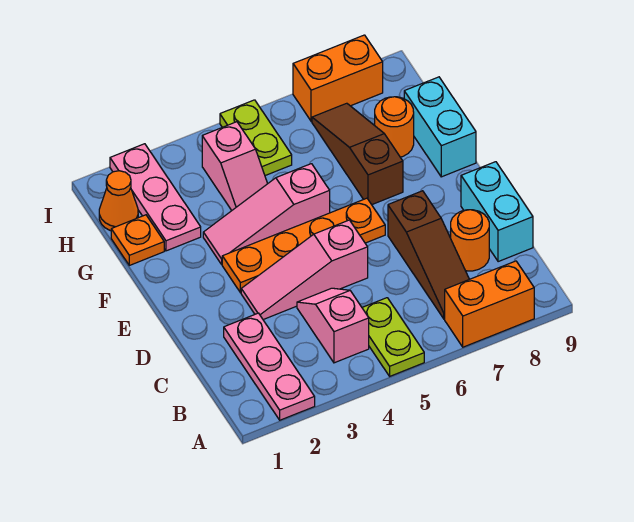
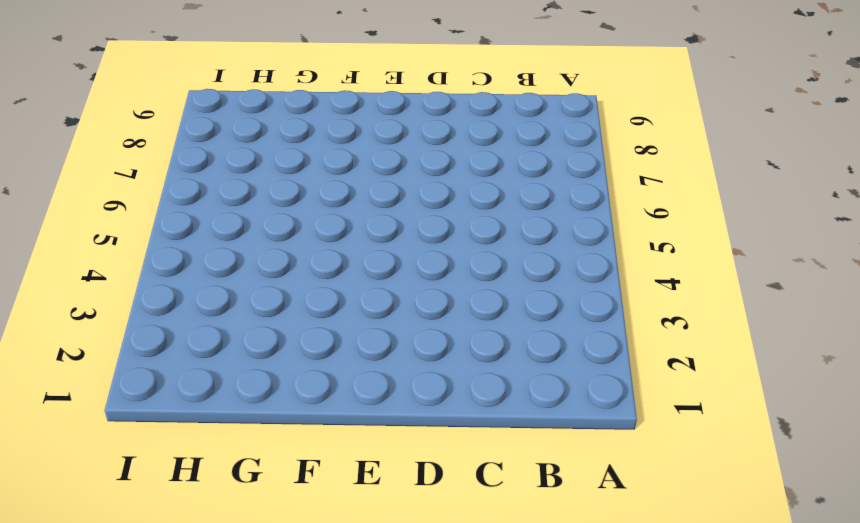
none -> pink 1x3 plate [224,313,315,420]
none -> lime 1x2 plate [362,298,424,376]
none -> orange 1x2 brick [445,261,534,347]

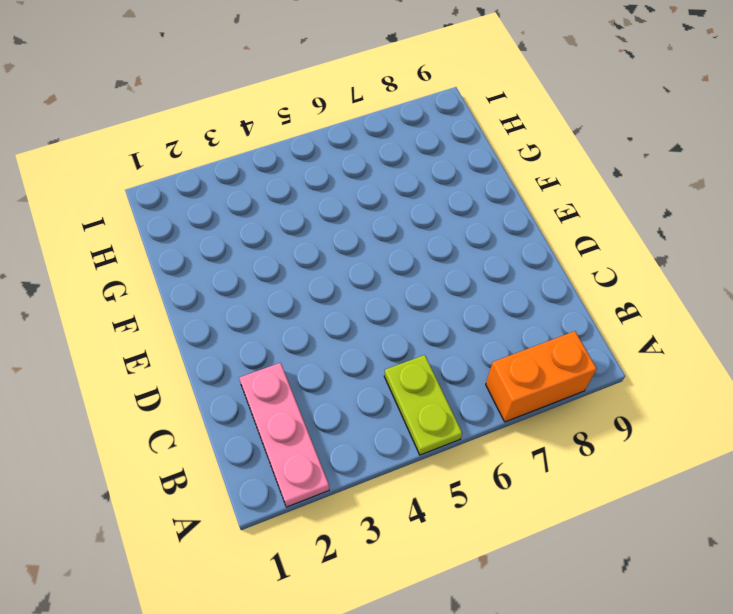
none -> pink 1x2 slope [297,288,369,363]
none -> brown 1x3 slope [388,191,469,319]
none -> orange 1x1 round brick [451,210,489,271]

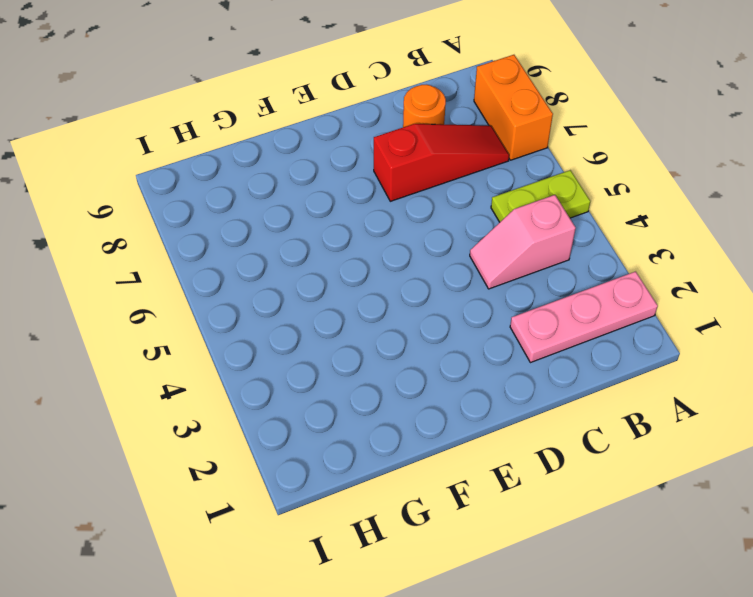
red 1x3 slope [374,124,509,201] -> brown 1x3 slope [388,191,469,319]
none -> cyan 1x2 brick [461,162,533,262]
none -> pink 1x3 slope [241,220,368,320]
none -> orange 1x4 plate [222,198,385,293]

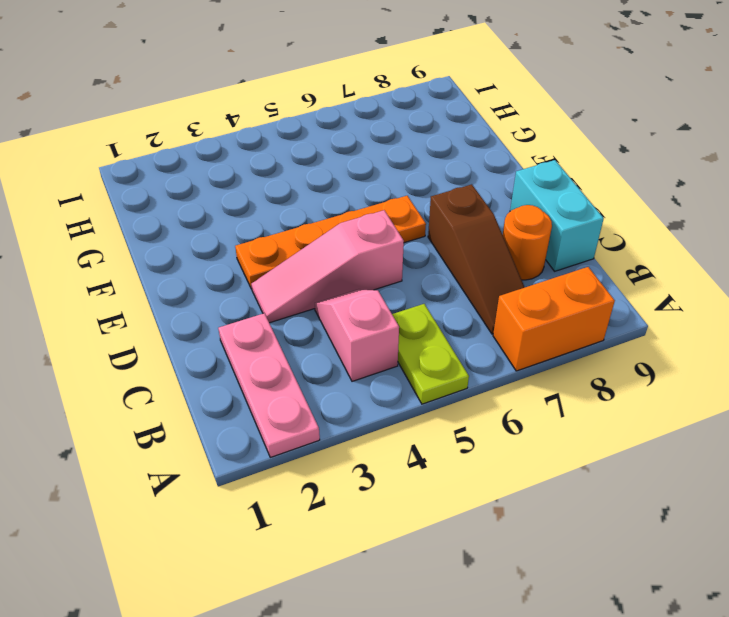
none -> pink 1x3 slope [203,164,330,264]
none -> brown 1x3 slope [312,103,403,205]
none -> cyan 1x2 brick [404,77,476,177]

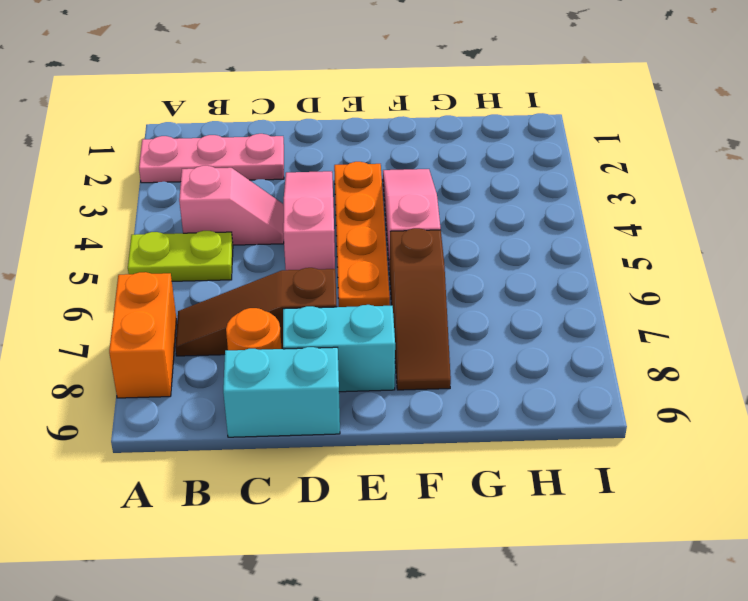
cyan 1x2 brick [283,305,395,392] -> cyan 1x2 brick moved to [404,77,476,177]
brown 1x3 slope [390,228,451,390] -> brown 1x3 slope turned to [312,103,403,205]
none -> orange 1x1 plate [111,215,164,265]
none -> pink 1x3 plate [110,144,201,251]
none -> pink 1x2 slope [202,122,268,210]

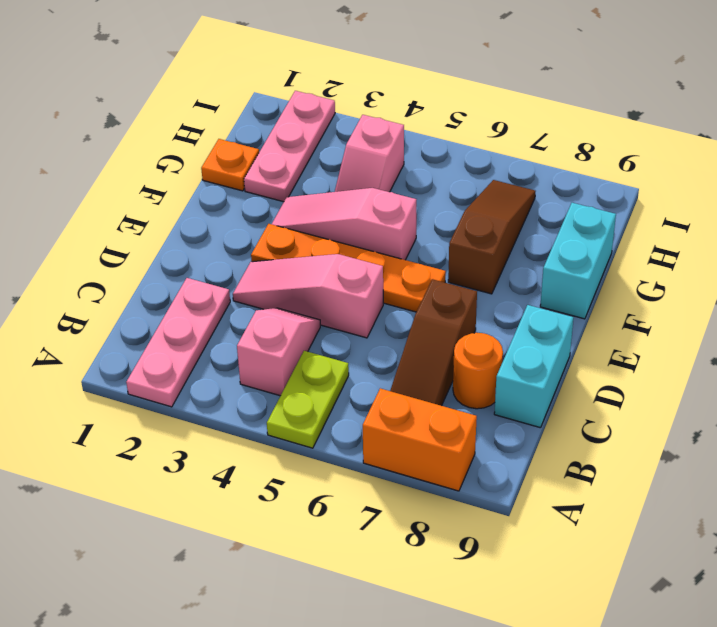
none -> orange 1x1 round brick [375,97,414,157]
none -> orange 1x1 cone [99,171,138,231]
none -> lime 1x2 plate [220,100,292,176]

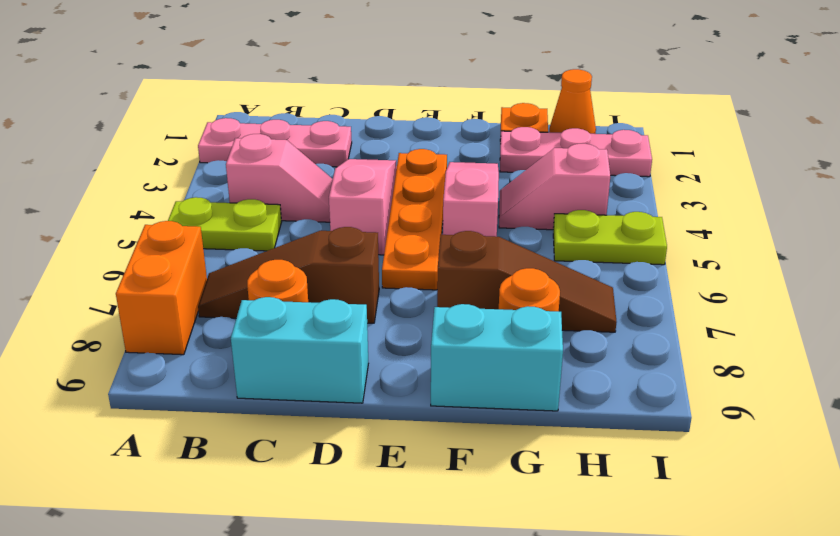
none -> orange 1x2 brick [293,35,383,121]

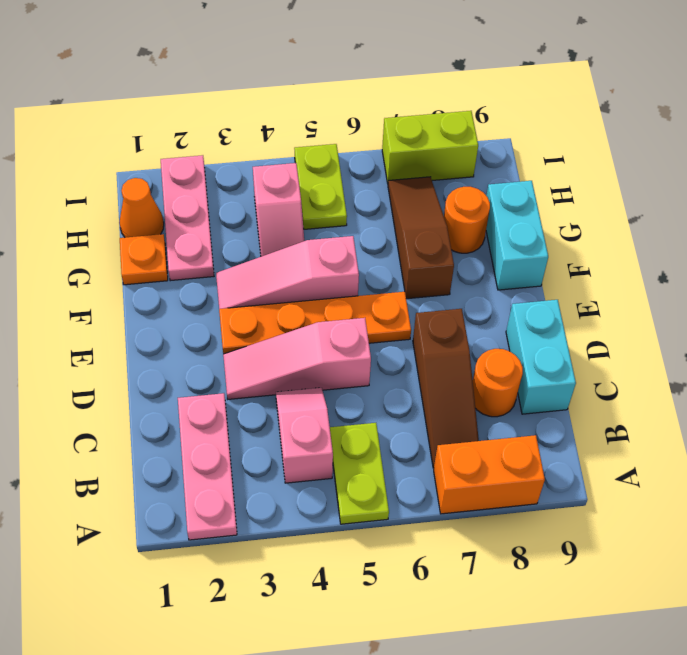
lime 1x2 brick [382,111,478,183] -> orange 1x2 brick [293,35,383,121]

